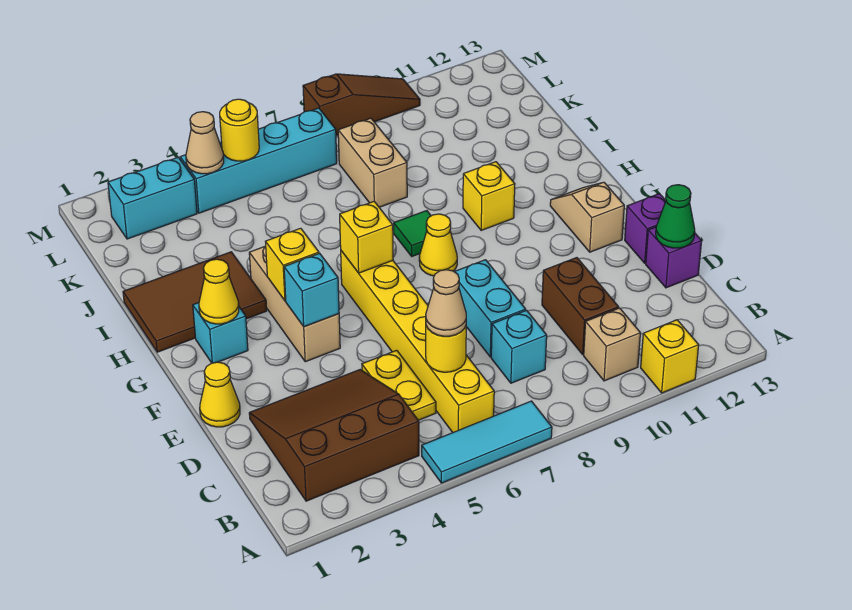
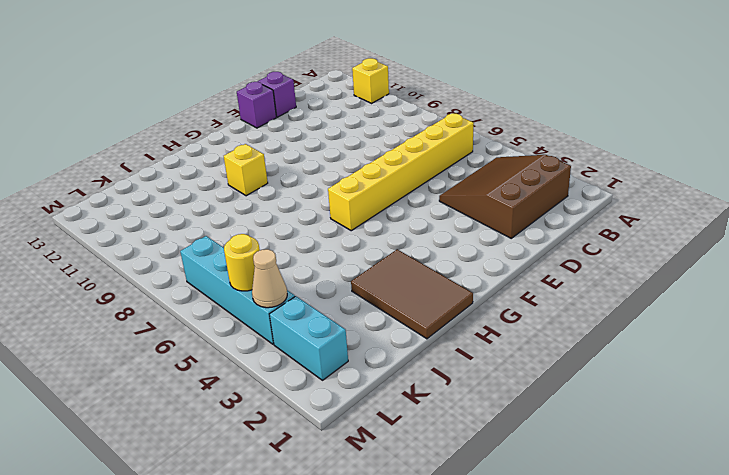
brown 3x3 slope [439,155,571,238] -> brown 3x3 slope turned to [249,370,419,501]
none -> cyan 1x3 tile [422,401,552,483]
none -> tan 1x1 brick [584,308,640,381]
none -> yellow 1x2 plate [362,350,436,420]
none -> cyan 1x1 brick [491,310,547,383]

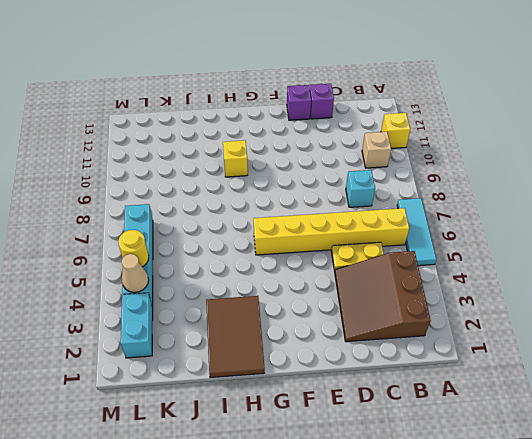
none -> brown 1x2 brick [542,258,619,354]
none -> cyan 1x2 brick [454,260,526,357]
none -> yellow 1x1 cone [200,362,240,427]
none -> tan 1x3 brick [249,246,340,362]

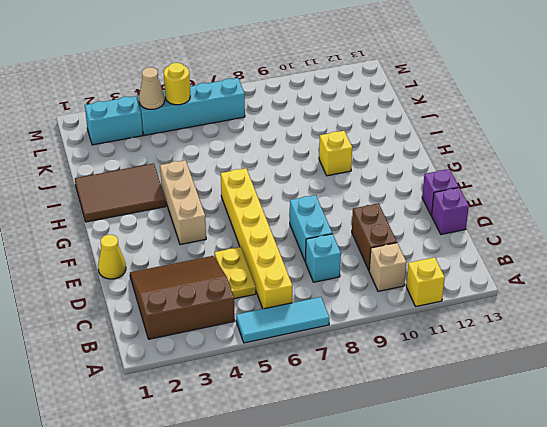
none -> tan 1x2 slope [550,182,624,252]
none -> cyan 1x1 brick [193,303,248,363]
none -> yellow 1x1 cone [419,214,457,276]
none -> green 1x1 tile [394,211,431,256]

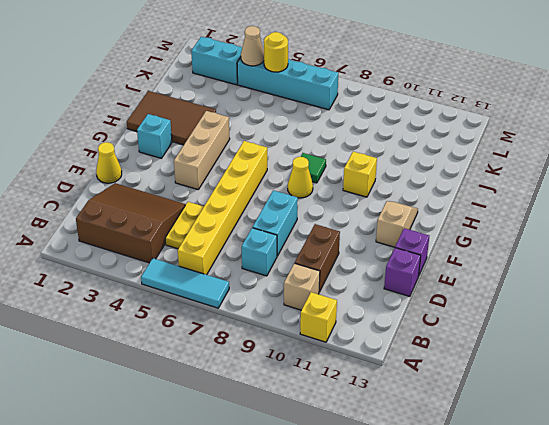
none -> tan 1x2 brick [338,118,407,207]
none -> brown 1x3 slope [303,74,420,135]
none -> yellow 1x1 round brick [426,326,466,372]
none -> green 1x1 cone [656,185,695,248]

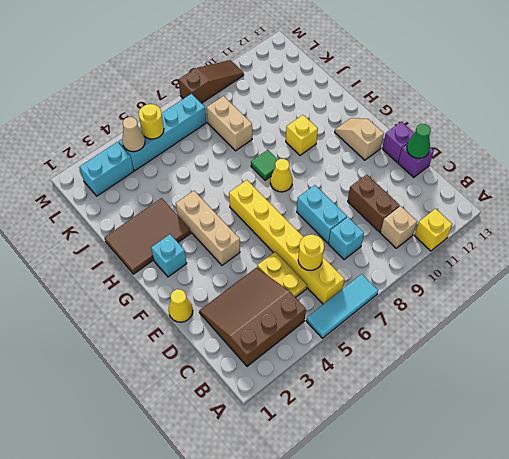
none -> cyan 1x1 brick [284,253,339,326]
none -> yellow 1x1 cone [199,259,239,324]
none -> yellow 1x1 brick [265,228,319,301]
none -> yellow 1x1 brick [340,201,393,273]

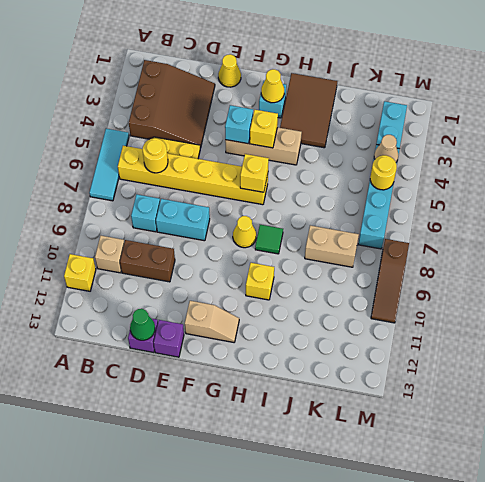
none -> tan 1x1 cone [426,270,466,336]

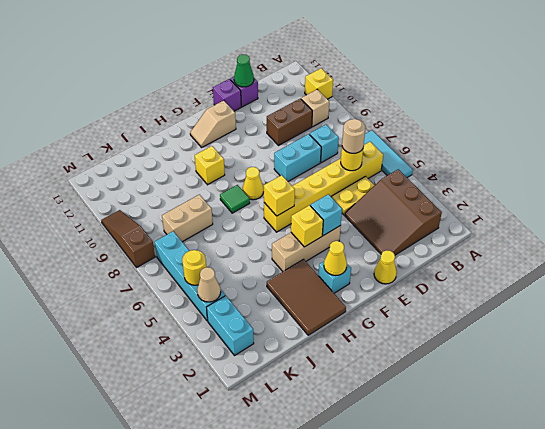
tan 1x1 round brick [342,119,366,153] -> tan 1x1 cone [426,270,466,336]

